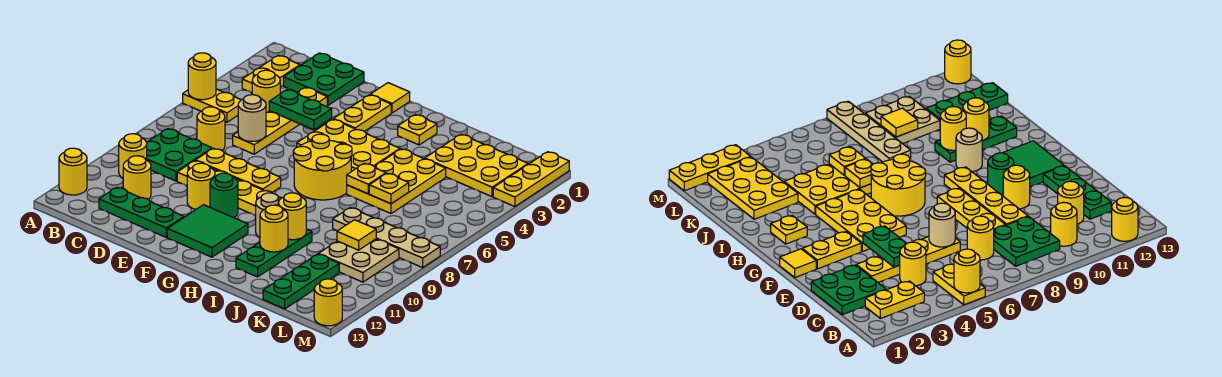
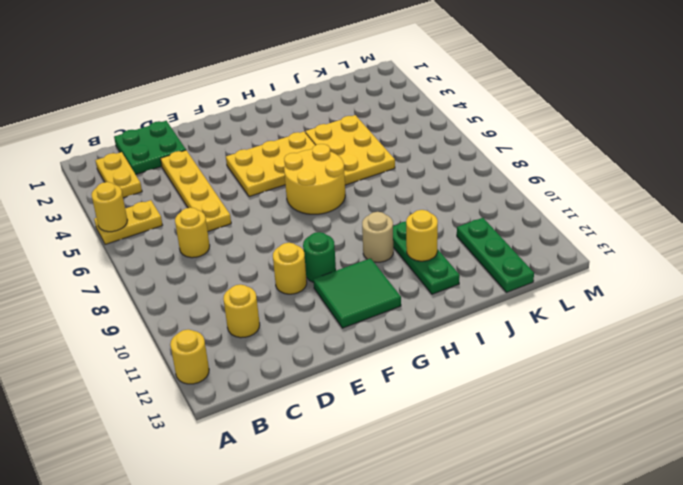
none -> green 2x2 plate [146,129,212,181]
none -> yellow 1x1 round brick [119,134,147,178]
none -> yellow 1x1 round brick [252,70,280,113]
none -> green 1x3 plate [99,187,184,237]

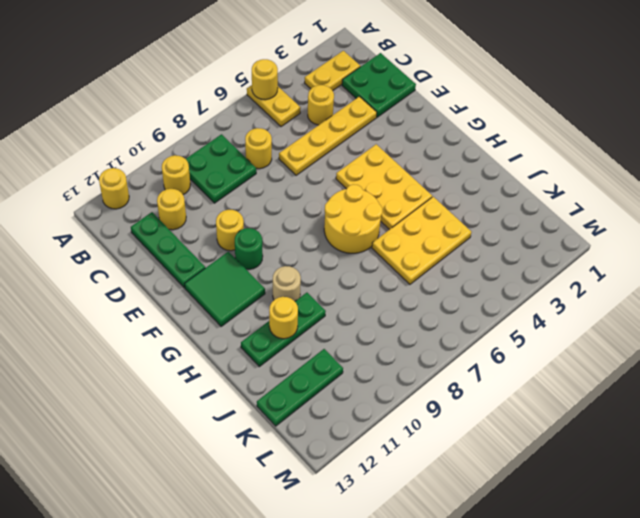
none -> yellow 1x3 plate [196,148,281,192]
none -> yellow 1x4 plate [177,161,281,216]
none -> yellow 1x1 tile [370,83,410,113]
none -> yellow 1x2 plate [334,95,391,131]

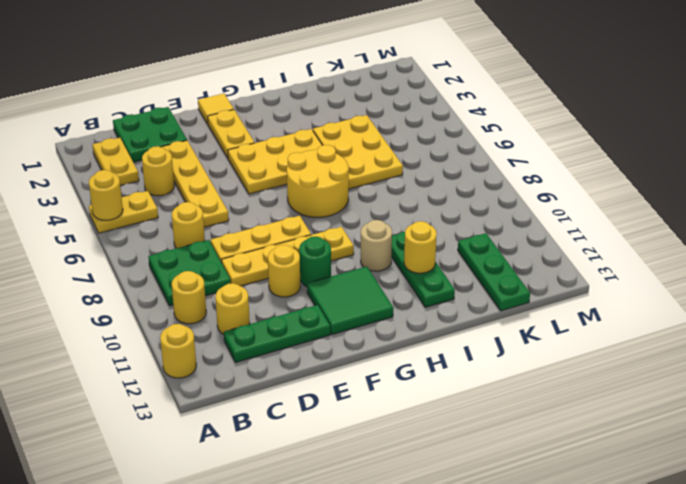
none -> yellow 1x1 plate [398,115,437,145]
none -> yellow 2x3 plate [425,134,528,197]
none -> tan 1x4 plate [333,208,440,268]
none -> tan 2x2 plate [318,239,399,282]

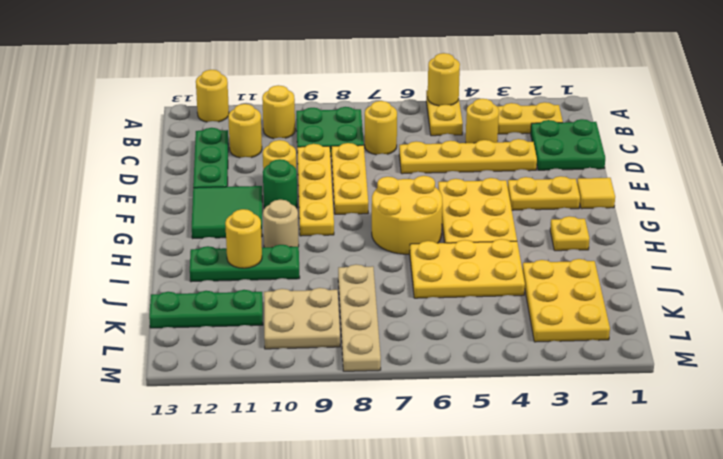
none -> yellow 1x3 plate [493,152,569,207]
none -> yellow 1x1 round brick [314,279,342,326]
none -> green 1x2 plate [269,90,332,130]
none -> tan 1x1 round brick [238,95,266,141]

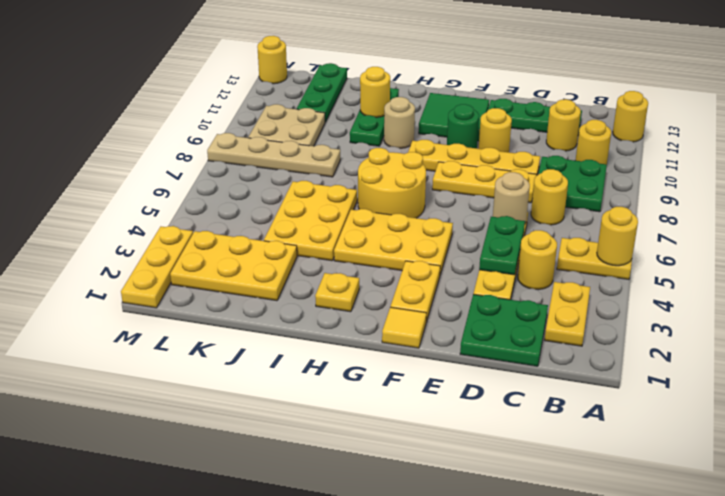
green 1x2 plate [479,216,525,275] -> green 1x2 plate turned to [269,90,332,130]
none -> yellow 1x1 plate [347,163,386,194]
none -> yellow 1x1 round brick [279,193,306,240]
none -> yellow 1x1 plate [369,173,409,204]
none -> yellow 1x1 tile [337,220,376,250]

